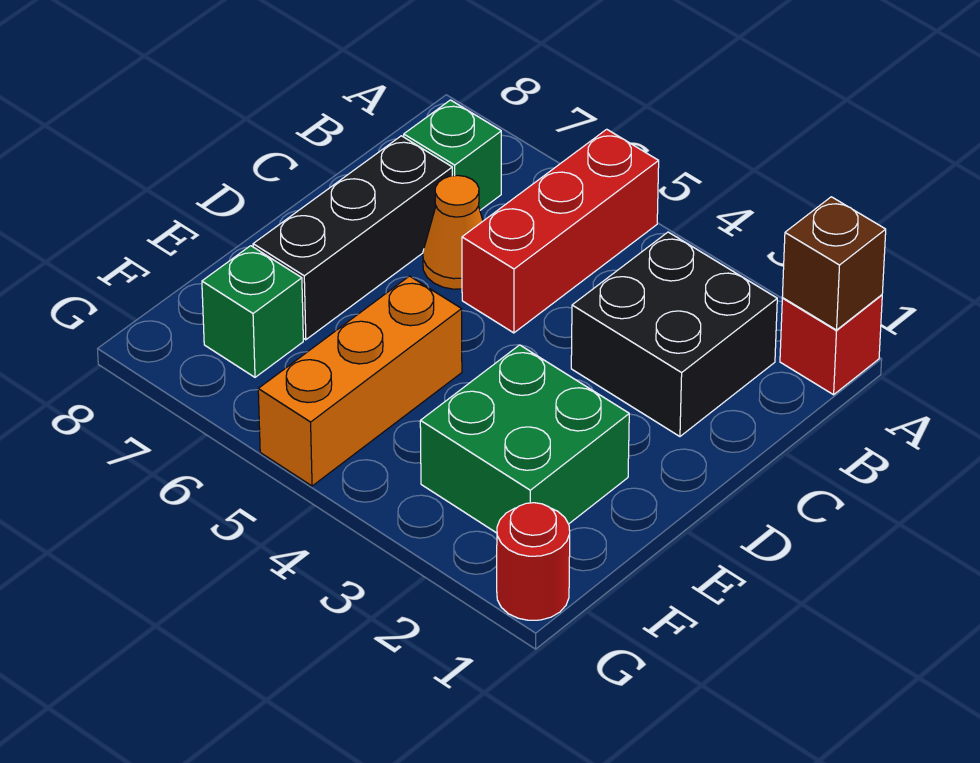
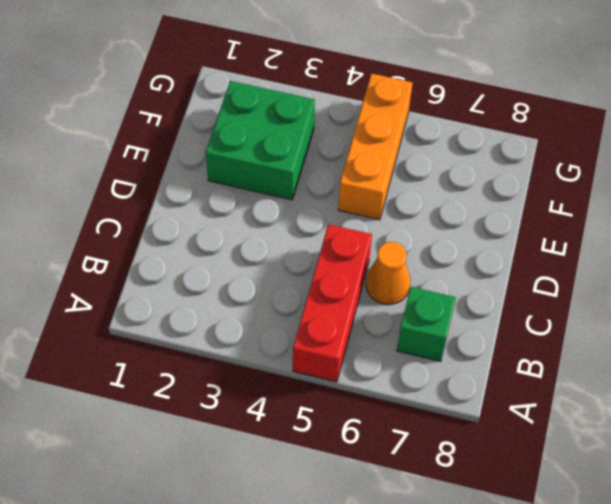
none -> red 1x1 brick [780,295,882,395]
none -> black 2x2 brick [571,232,777,436]

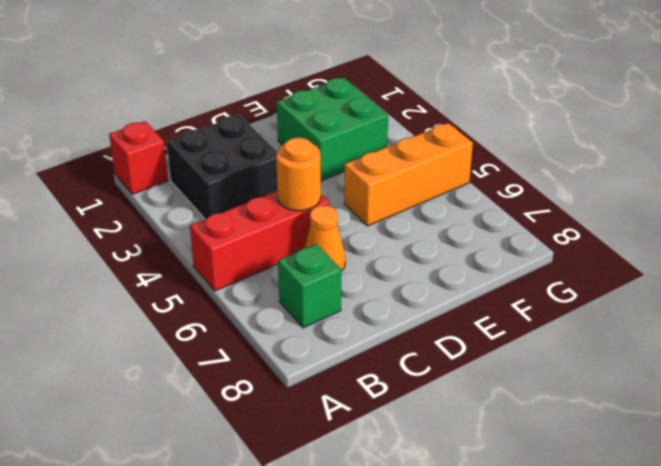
orange 1x1 round brick [276,138,321,211] -> none
none -> black 1x3 brick [253,136,452,340]
none -> green 1x1 brick [202,246,303,377]

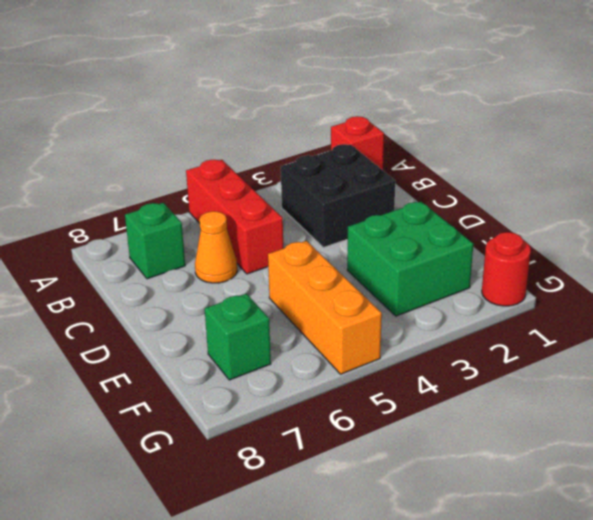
none -> black 1x3 brick [253,136,452,340]
none -> brown 1x1 brick [782,197,886,330]

